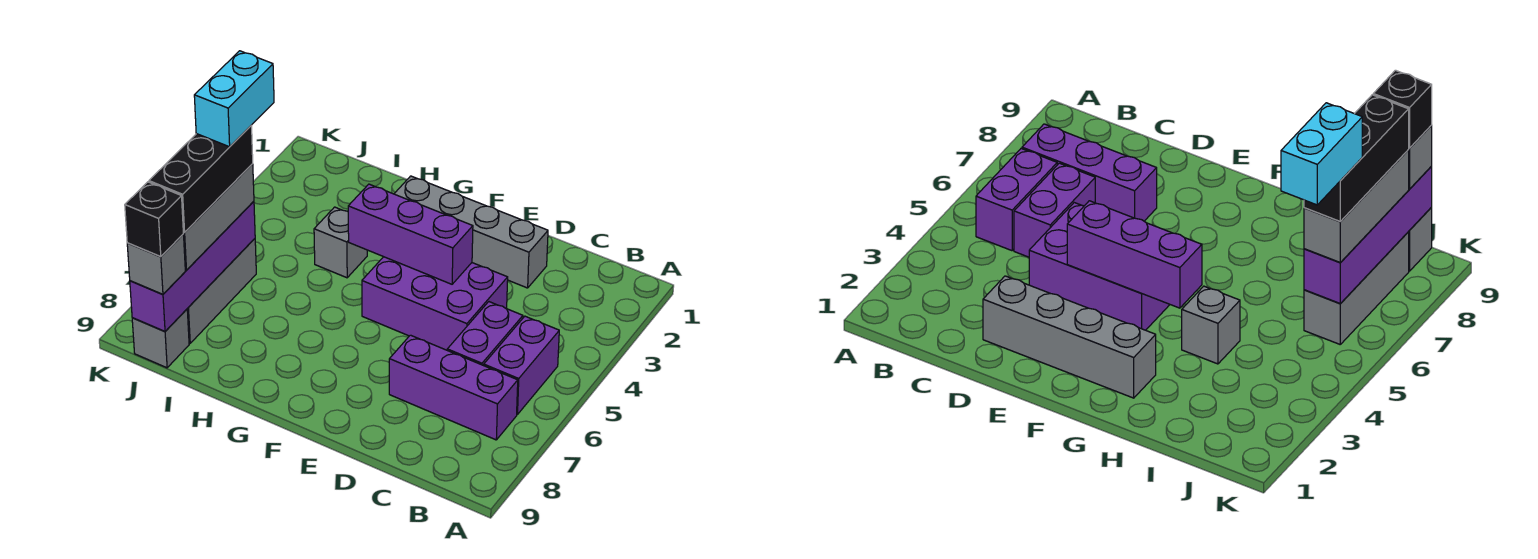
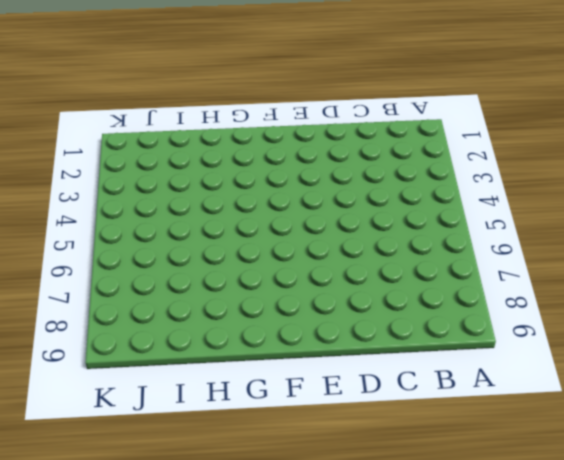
none -> purple 1x2 brick [484,316,559,415]
none -> purple 1x3 brick [389,335,518,440]
none -> purple 1x2 brick [447,302,523,365]

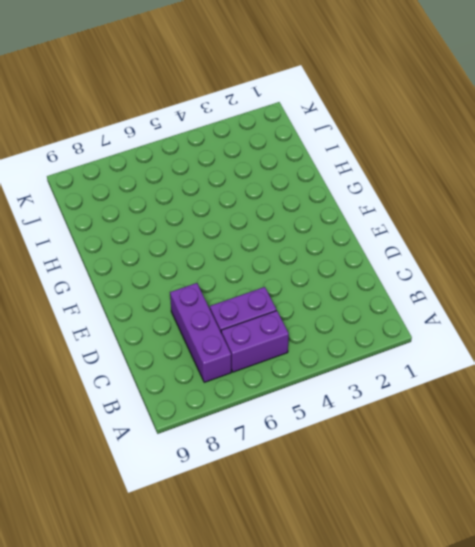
none -> grey 1x4 brick [394,176,548,288]
none -> purple 2x3 brick [362,257,508,350]
none -> grey 1x1 brick [314,207,367,278]

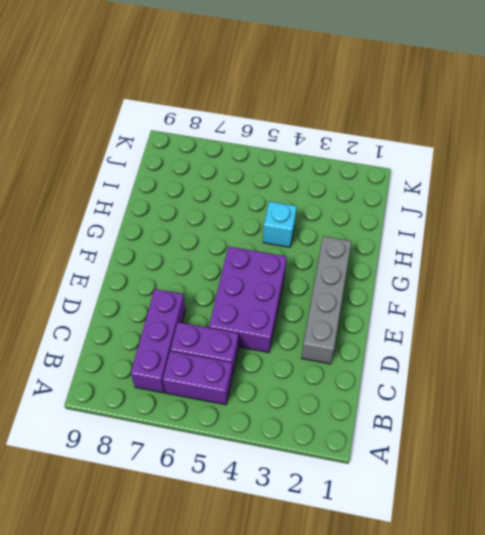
cyan 1x1 brick [263,201,297,247] -> grey 1x1 brick [314,207,367,278]
none -> grey 1x3 brick [187,239,256,343]
none -> grey 1x1 brick [132,309,189,368]
none -> purple 1x3 brick [348,184,473,284]

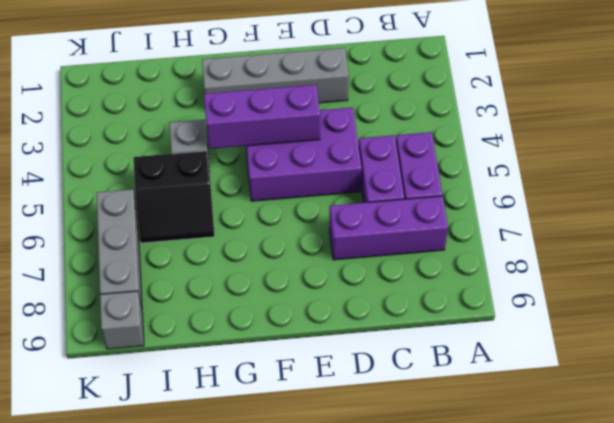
black 2x2 slope [133,151,215,243] -> none
none -> purple 1x4 brick [130,201,255,332]
none -> grey 1x3 brick [183,164,254,270]
none -> grey 1x1 brick [127,234,185,294]

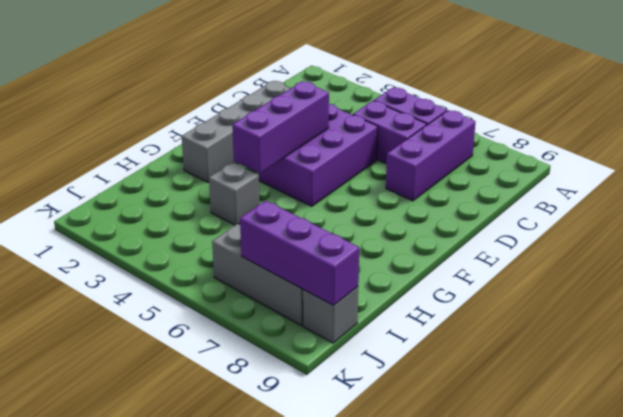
purple 1x3 brick [240,201,359,306] -> purple 1x4 brick [130,201,255,332]
none -> grey 1x3 brick [183,164,254,270]
none -> grey 1x1 brick [127,234,185,294]
none -> black 1x3 brick [149,126,253,233]

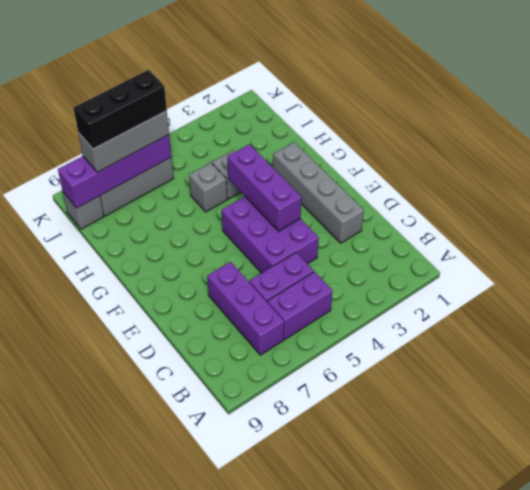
grey 1x1 brick [189,163,227,212] -> grey 1x1 brick moved to [127,234,185,294]
none -> black 1x1 brick [125,182,183,257]
none -> cyan 1x2 brick [194,51,274,147]

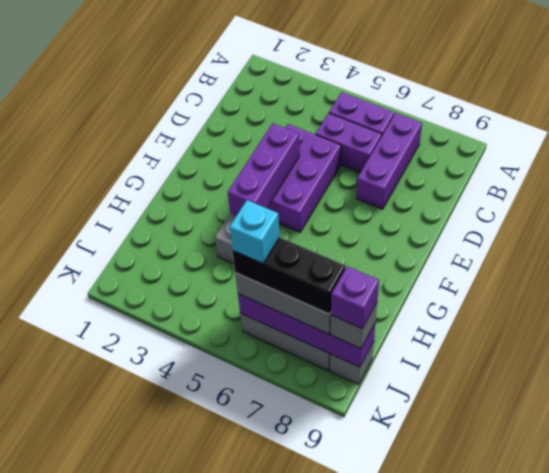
cyan 1x1 brick [230,200,280,264] -> cyan 1x2 brick [194,51,274,147]
purple 1x1 brick [331,266,379,329] -> black 1x1 brick [125,182,183,257]
none -> grey 1x4 brick [394,176,548,288]

